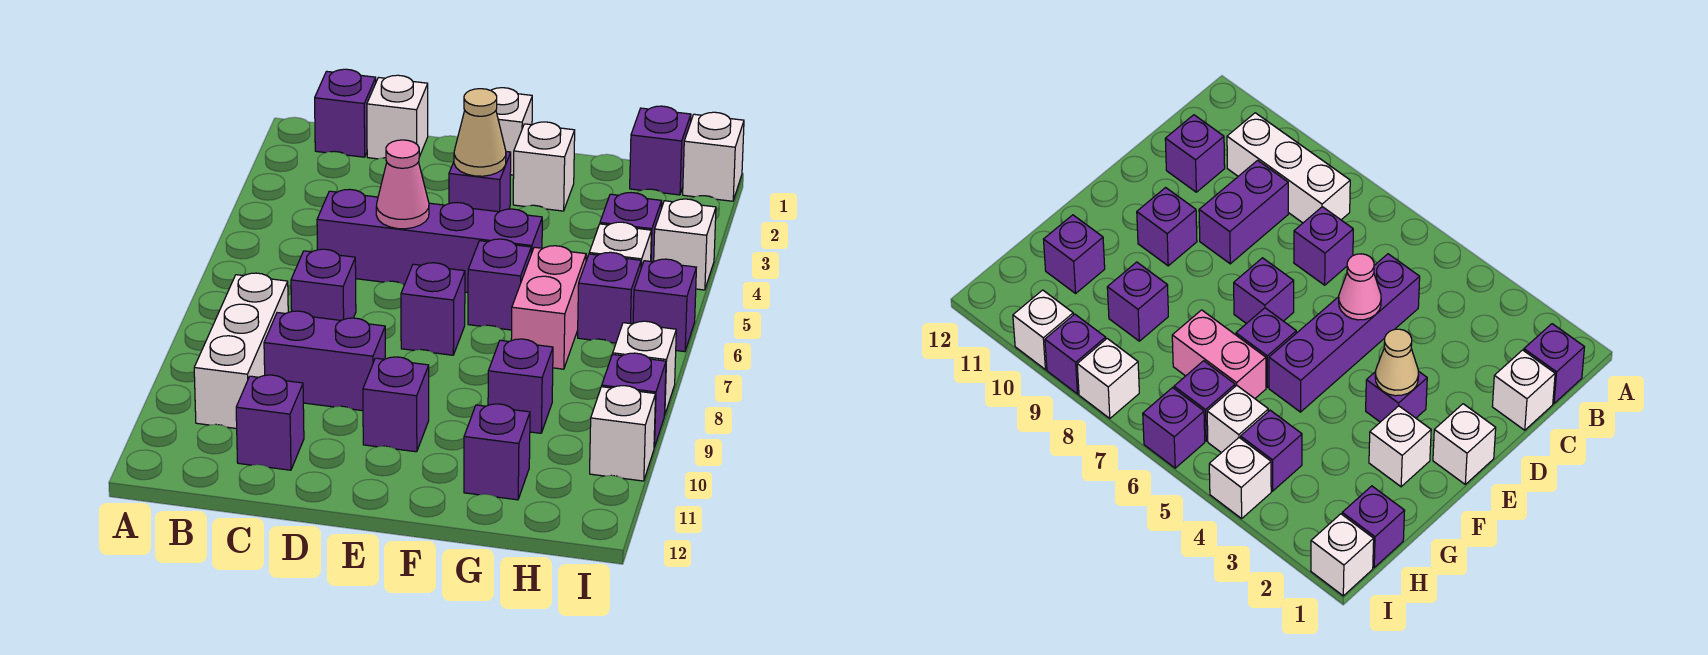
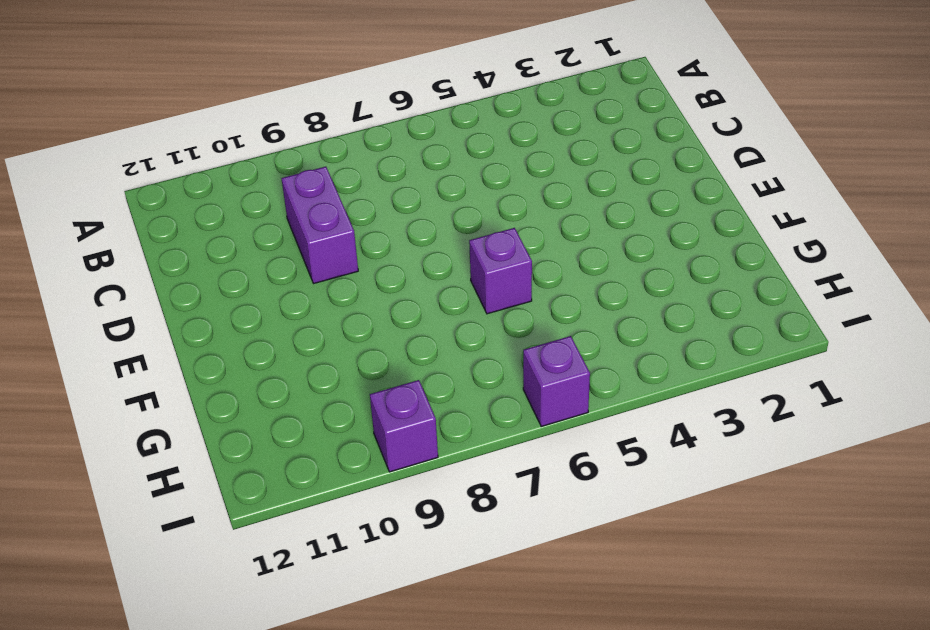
none -> purple 1x1 brick [315,69,376,157]
none -> white 1x3 brick [194,273,288,429]
none -> white 1x1 brick [367,75,428,159]

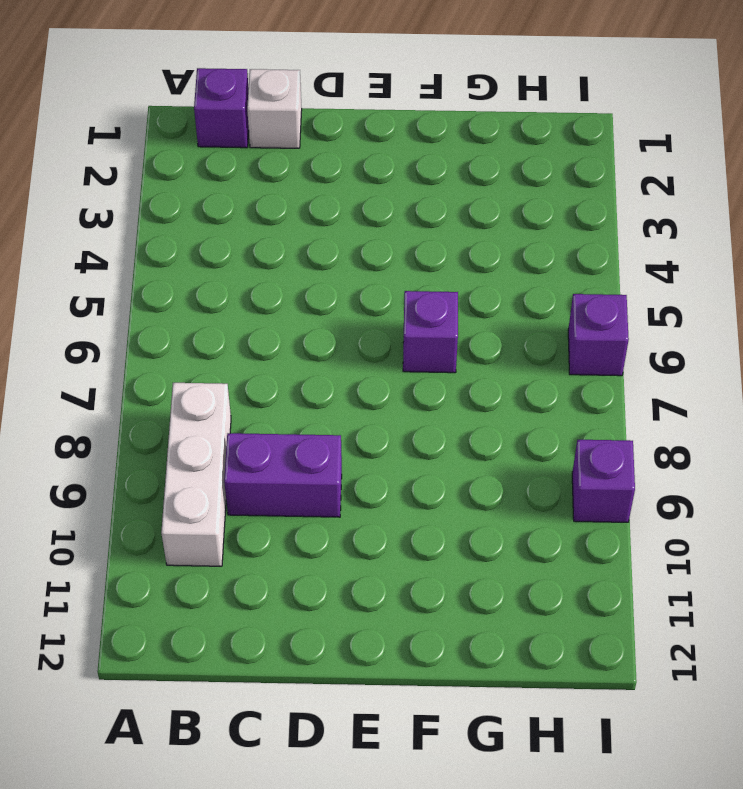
none -> purple 1x4 brick [317,189,542,293]
none -> purple 1x1 brick [291,249,356,320]
none -> purple 1x1 brick [236,375,304,470]

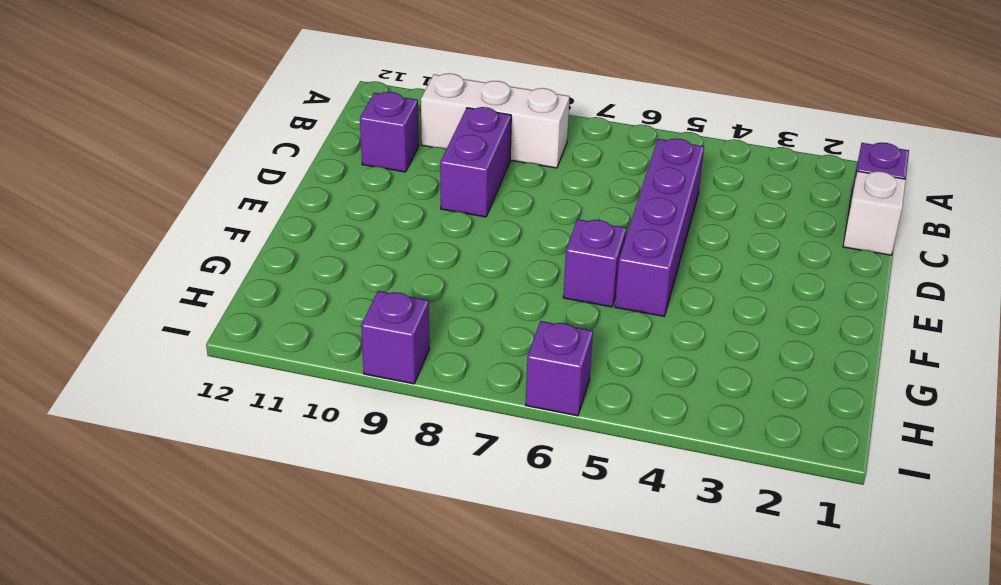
none -> purple 1x1 brick [291,249,356,320]
none -> white 1x1 brick [491,88,532,175]
none -> purple 1x1 brick [449,152,511,212]

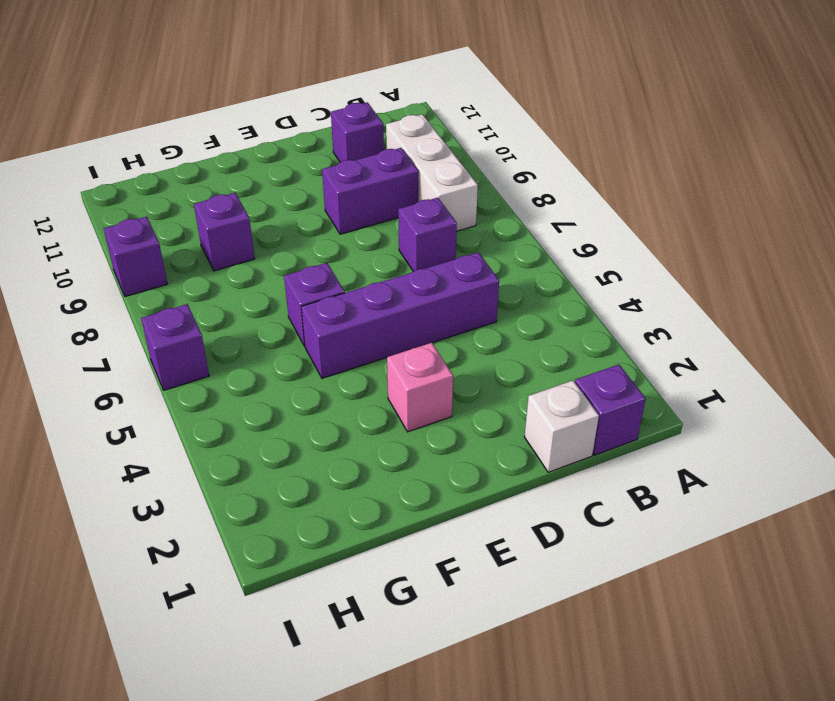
pink 1x1 brick [387,343,453,432] -> purple 1x1 brick [449,152,511,212]
none -> white 1x1 brick [491,88,532,175]
none -> purple 1x1 brick [401,263,465,355]
none -> purple 1x1 brick [363,357,429,452]

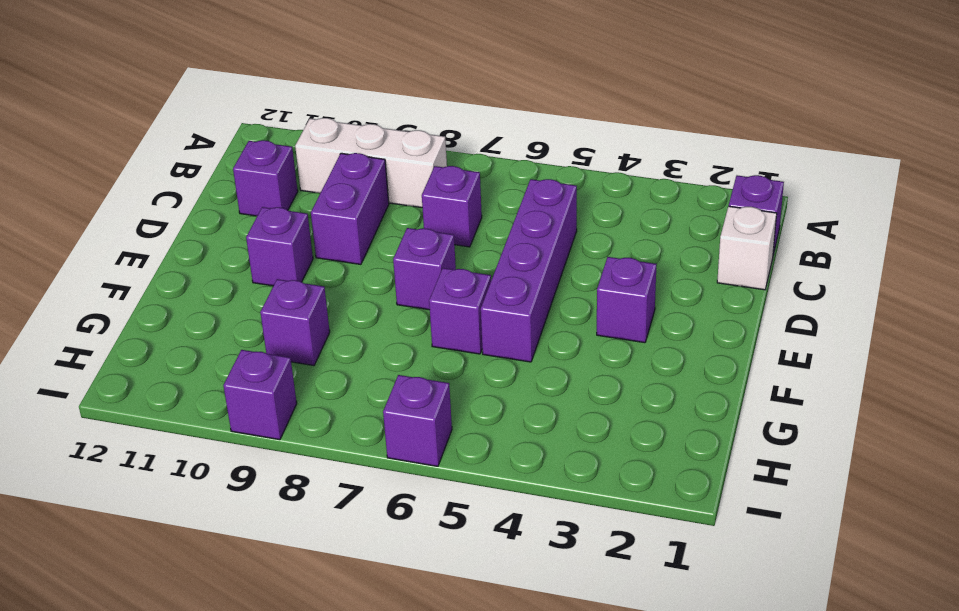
none -> white 1x1 brick [491,88,532,175]
none -> white 1x1 brick [513,122,575,211]
none -> pink 1x2 brick [511,246,586,369]

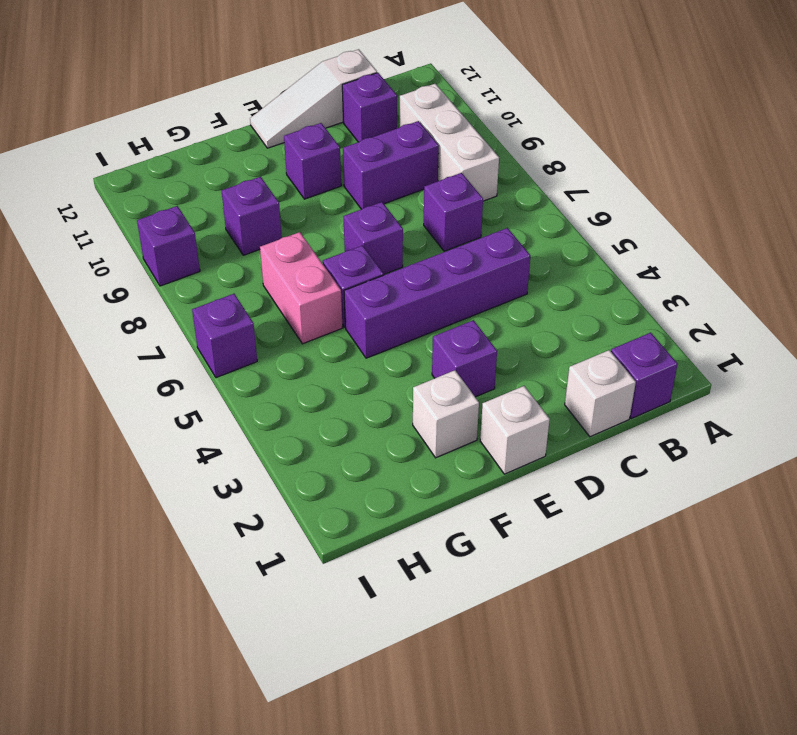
white 1x3 slope [250,49,377,148] -> none
none -> purple 1x1 brick [464,404,530,500]
none -> purple 1x1 brick [630,106,691,195]
none -> purple 1x1 brick [600,193,662,262]

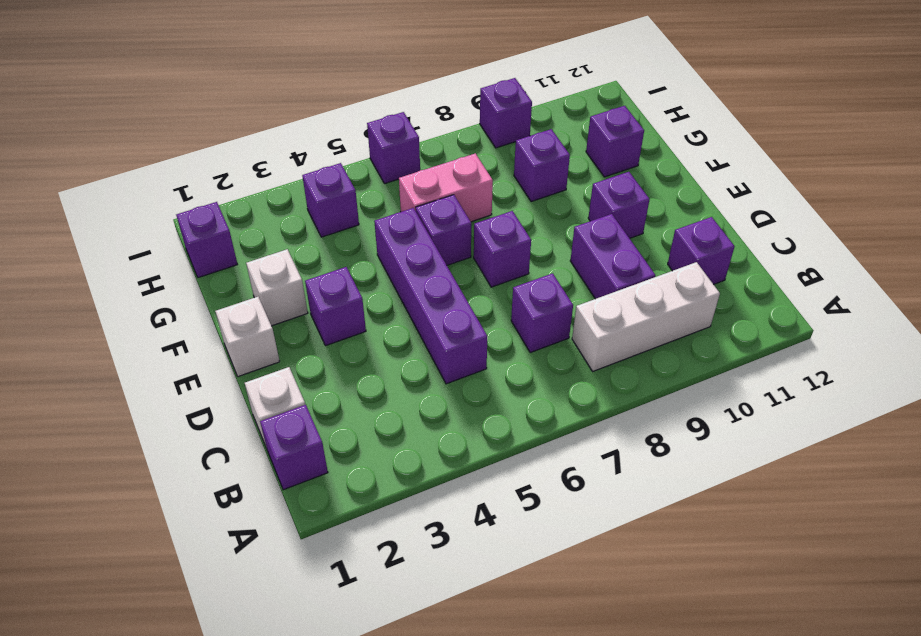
none -> white 1x1 brick [589,222,651,268]
none -> purple 1x1 brick [578,252,641,343]
none -> white 1x1 brick [683,112,744,201]

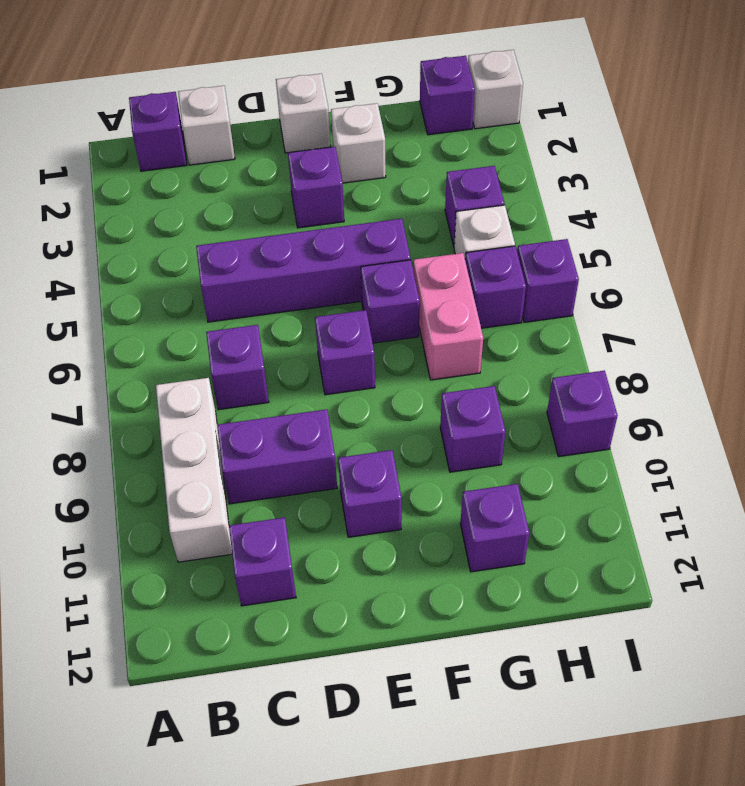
none -> white 1x1 brick [654,199,716,290]
none -> white 1x1 brick [613,321,676,415]
none -> white 1x1 brick [590,386,656,481]

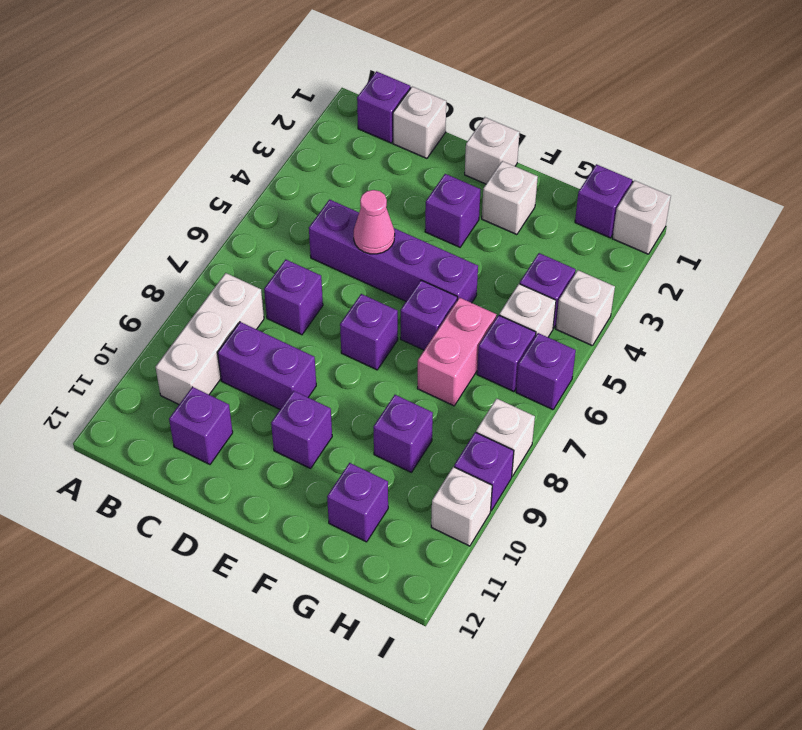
none -> tan 1x1 cone [454,89,506,176]

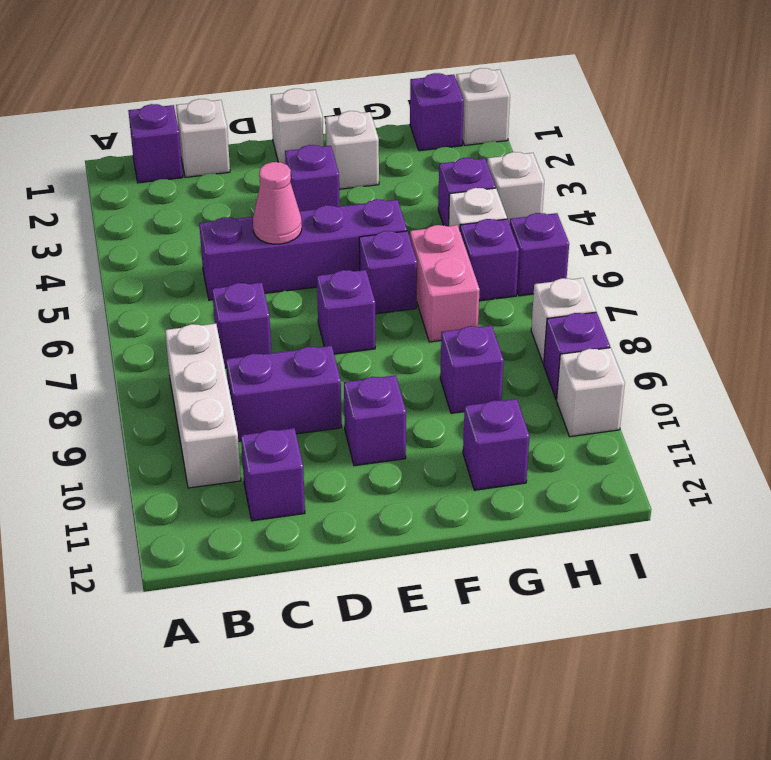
none -> tan 1x1 cone [454,89,506,176]

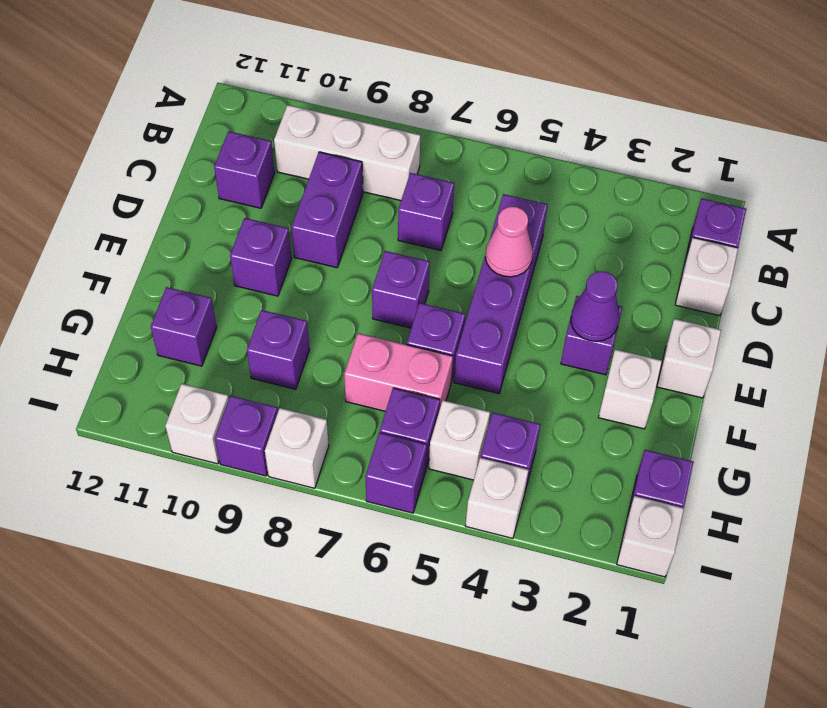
purple 1x1 cone [571,271,619,341] -> tan 1x1 cone [454,89,506,176]

